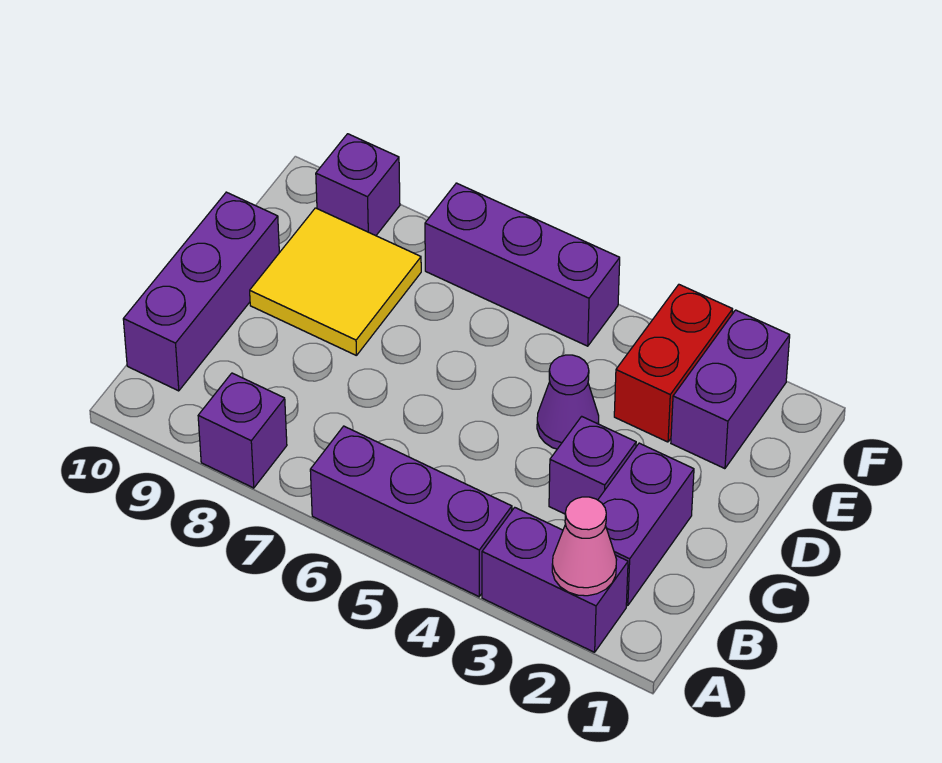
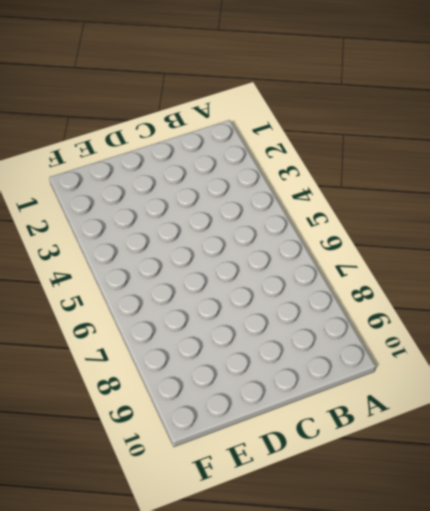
none -> purple 1x2 brick [482,508,628,652]
none -> purple 1x3 brick [310,426,512,597]
none -> purple 1x1 brick [198,373,287,488]

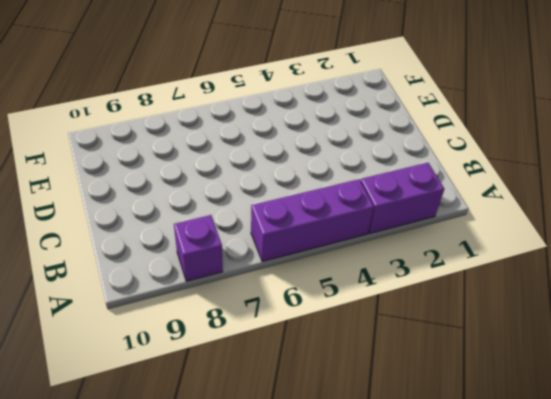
none -> purple 1x2 brick [598,443,694,606]
none -> purple 1x3 brick [123,192,279,391]
none -> purple 1x1 brick [549,416,636,514]

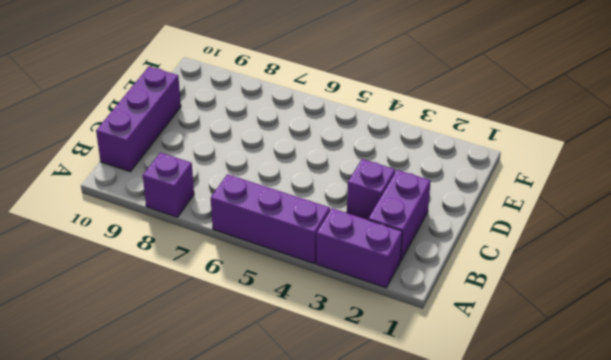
none -> purple 1x1 cone [537,355,599,449]
none -> yellow 2x2 tile [250,208,421,356]
none -> purple 1x2 brick [671,310,790,469]

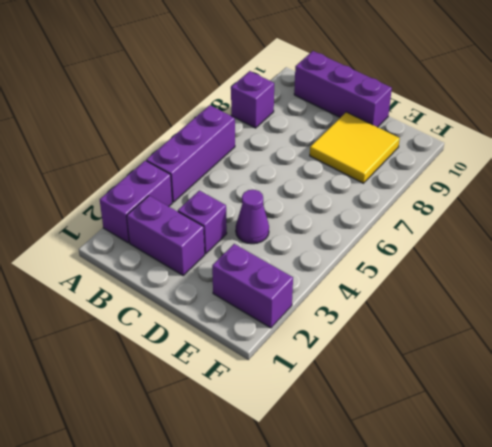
none -> red 1x2 brick [614,285,733,442]
none -> purple 1x3 brick [425,183,620,346]
none -> purple 1x1 brick [316,134,400,236]

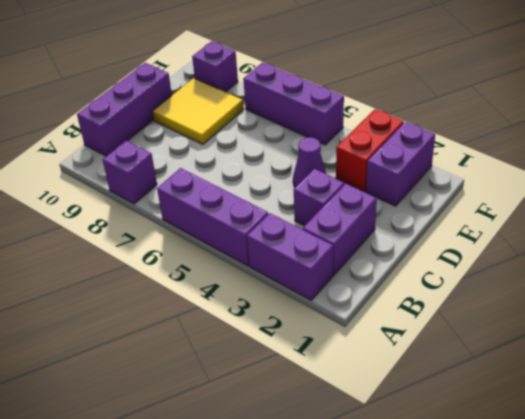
none -> pink 1x1 cone [552,497,617,596]

